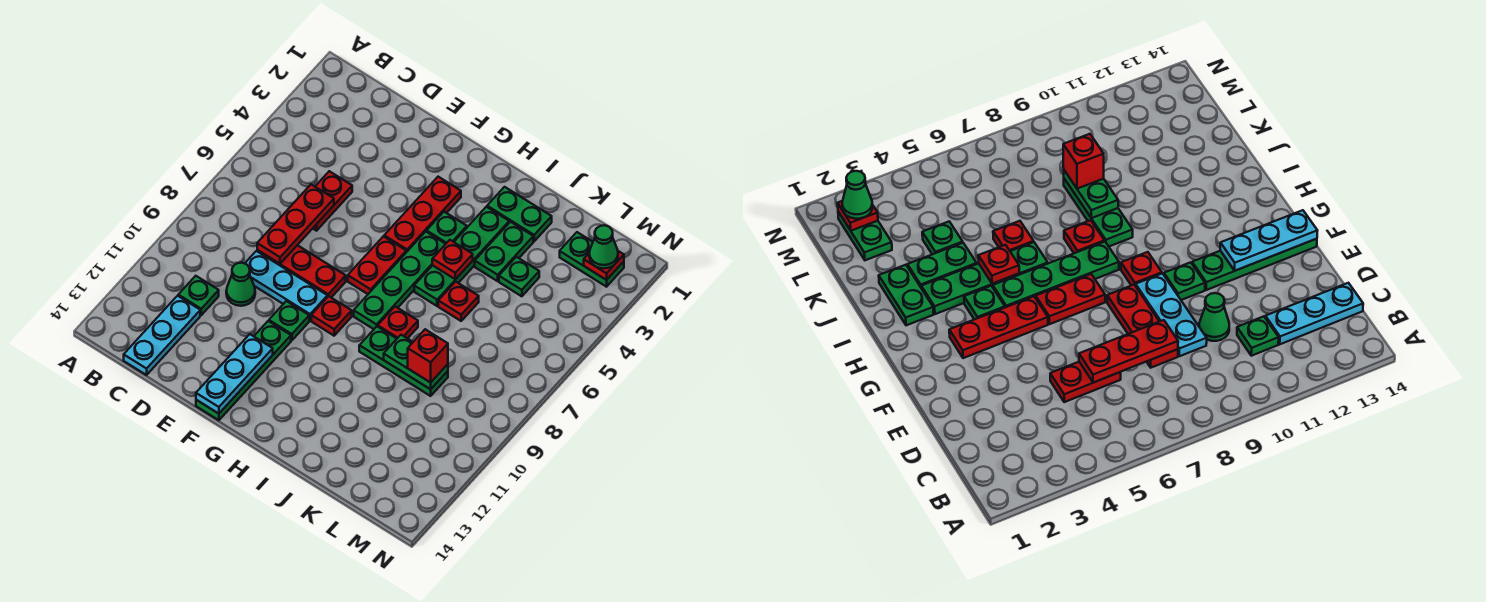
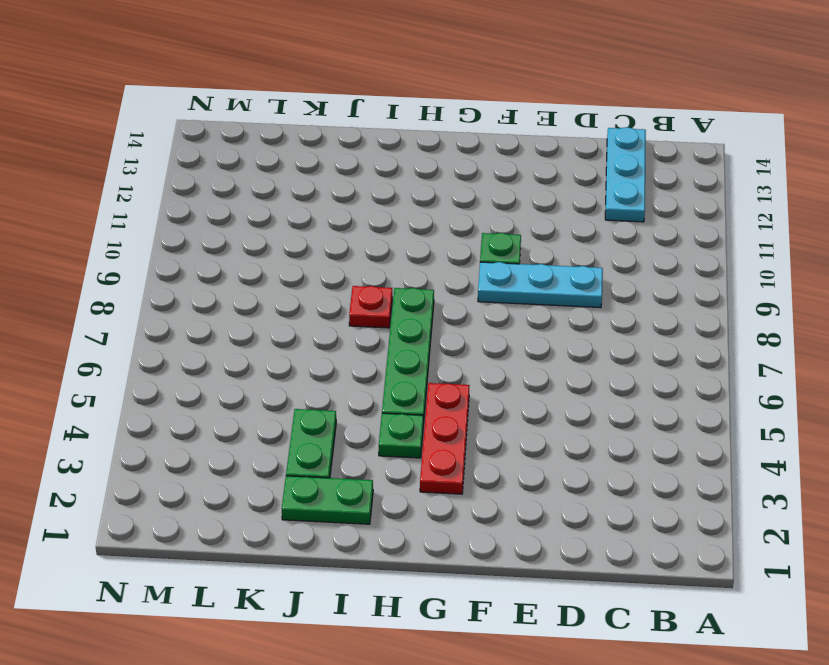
none -> green 1x1 plate [178,276,219,315]
none -> red 1x2 plate [313,171,352,231]
none -> red 1x3 plate [257,245,346,298]

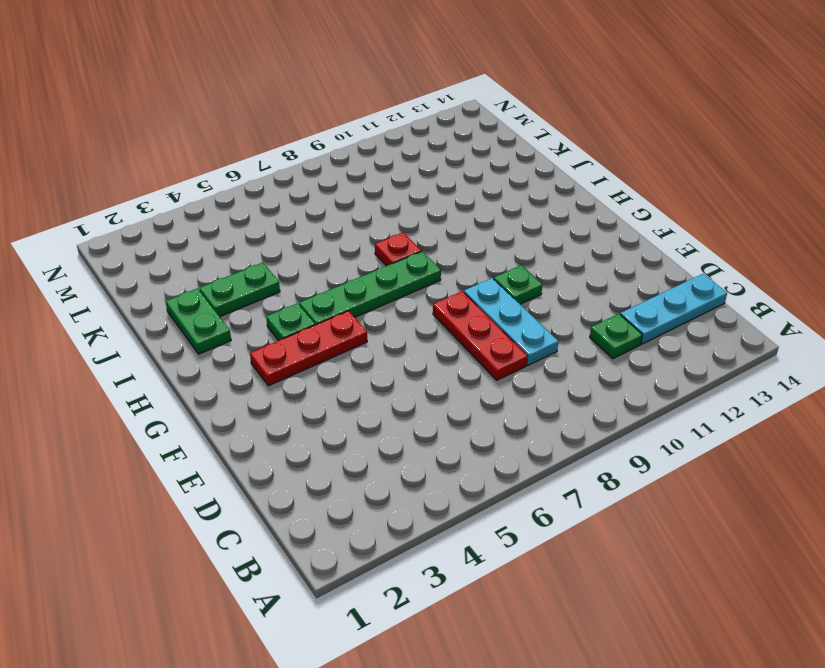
none -> red 1x2 plate [313,171,352,231]
none -> green 1x1 cone [226,263,255,306]
none -> green 1x4 plate [196,321,291,420]

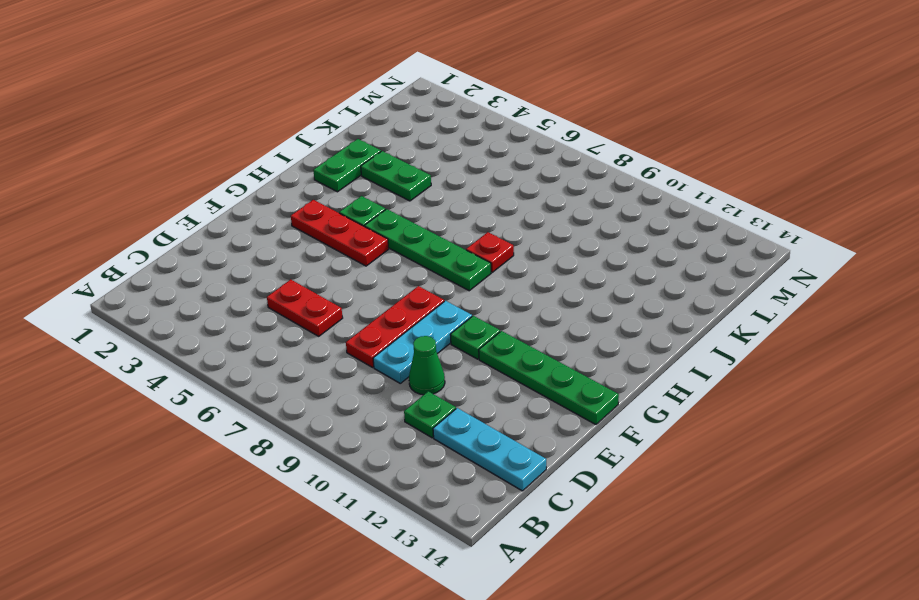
none -> red 1x2 plate [348,236,406,294]
none -> red 1x1 plate [311,296,352,336]
none -> green 1x4 plate [414,207,509,306]

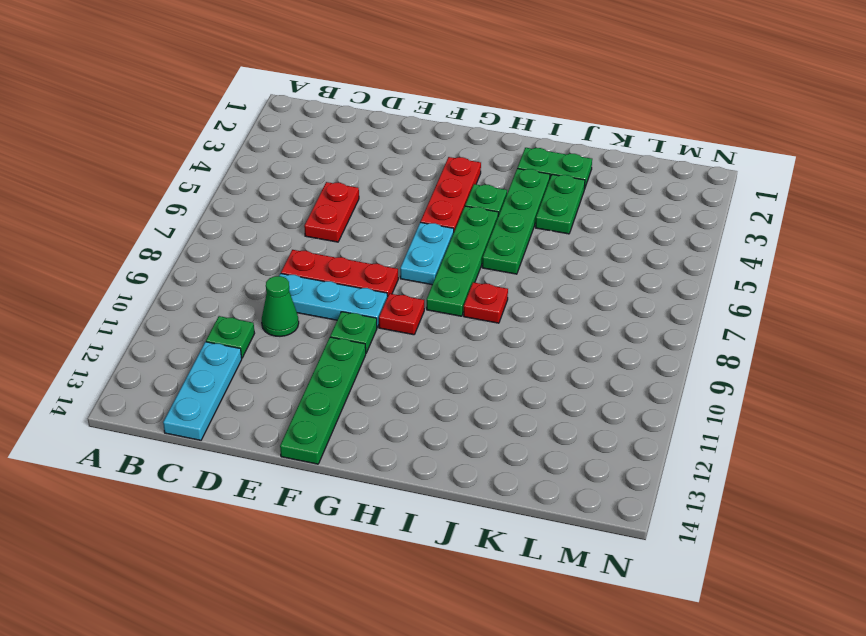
cyan 1x2 plate [400,222,454,285] -> red 1x2 plate [348,236,406,294]
none -> green 1x3 plate [359,326,448,396]
none -> red 1x1 plate [438,282,479,321]
none -> green 1x1 plate [499,257,539,296]

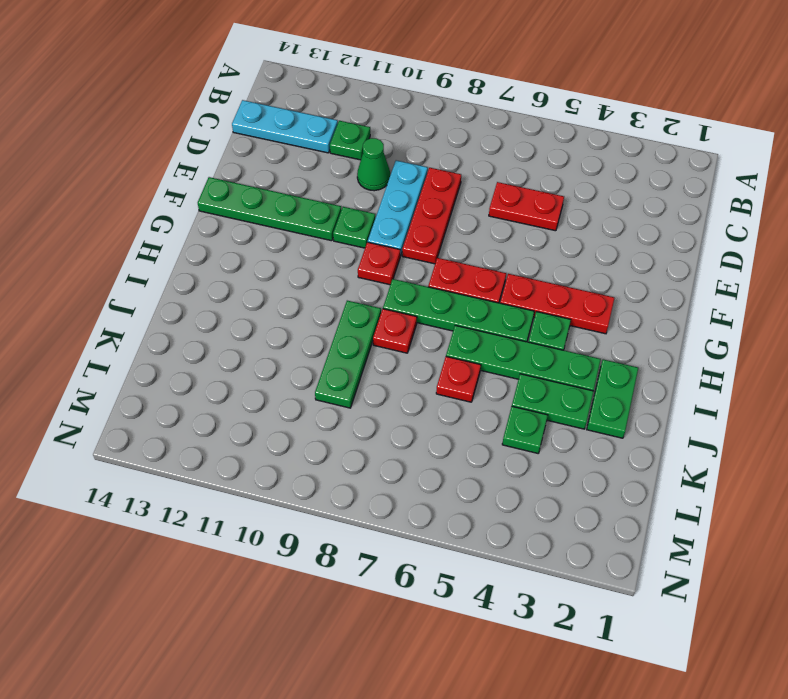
none -> green 1x2 plate [560,232,624,287]
none -> red 1x3 plate [257,184,334,264]
none -> cyan 1x3 plate [196,334,273,414]

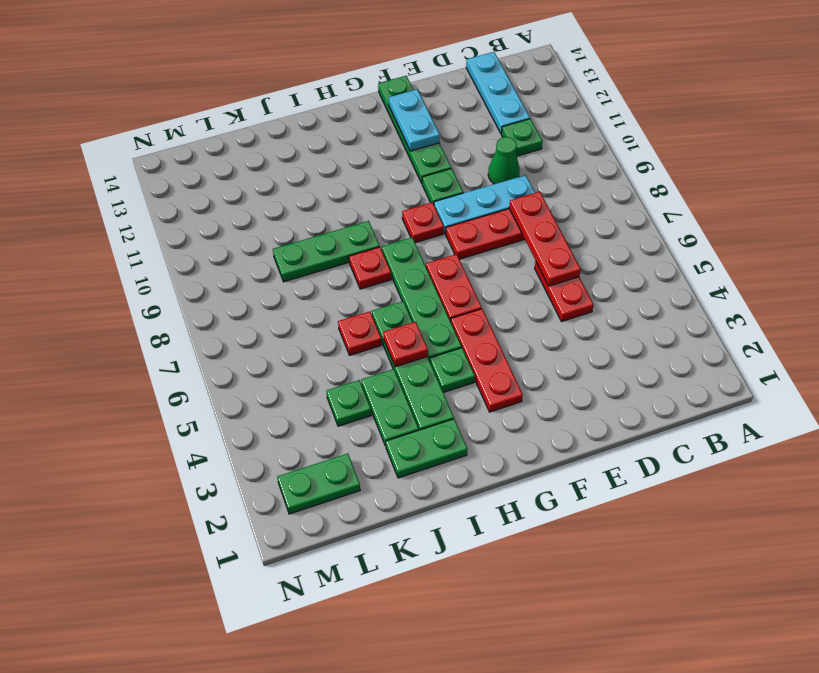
cyan 1x2 plate [389,89,440,151] -> cyan 1x3 plate [196,334,273,414]
none -> green 1x2 plate [384,335,448,389]
none -> red 1x1 plate [584,251,624,280]
none -> red 1x1 brick [408,329,448,383]

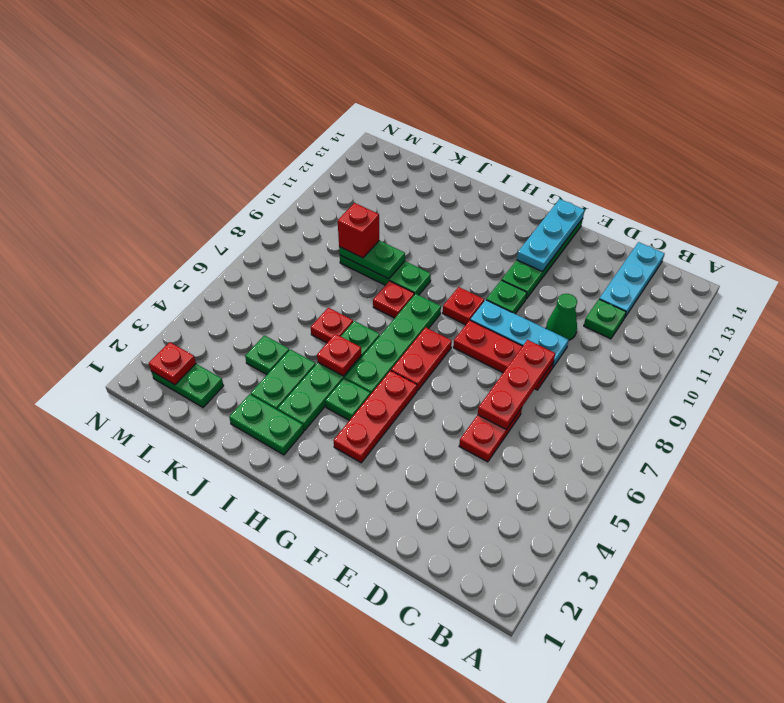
none -> green 1x1 cone [589,225,618,268]

